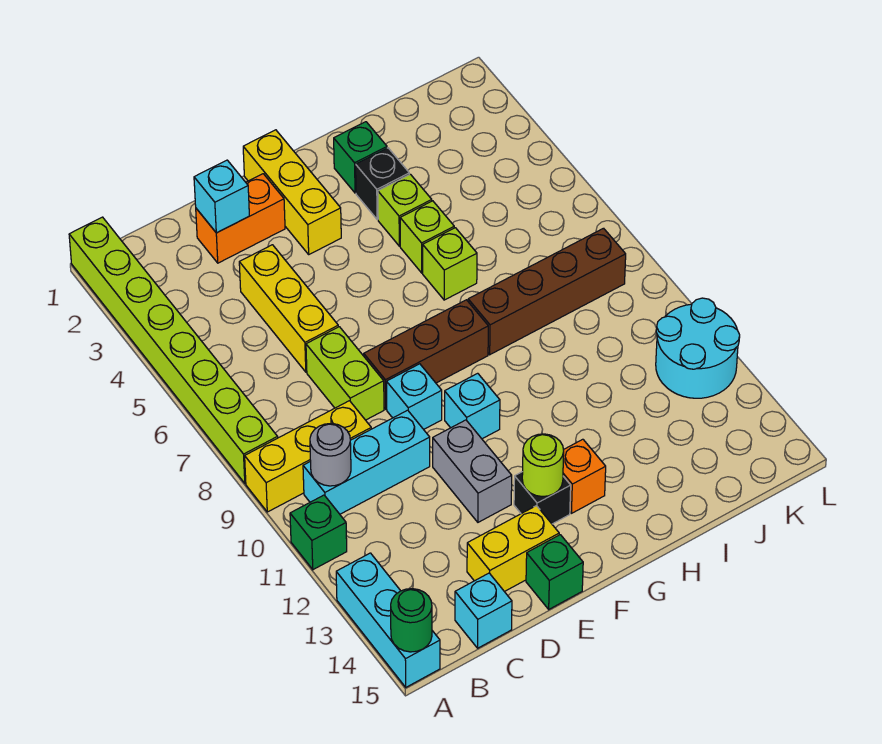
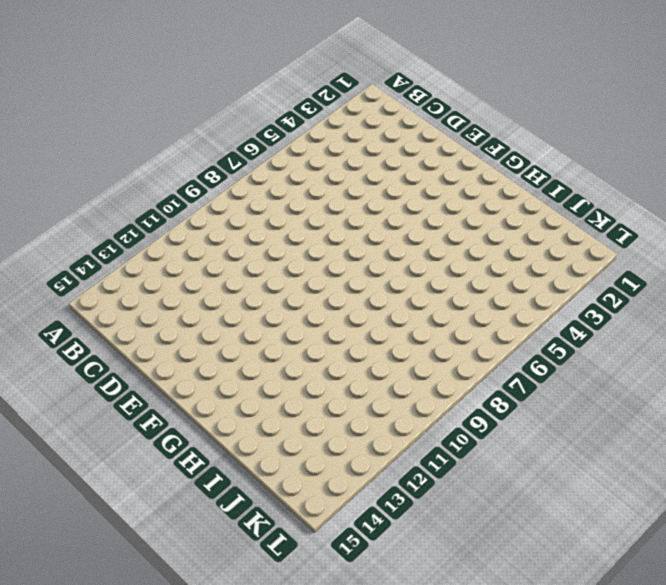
none -> lime 1x8 brick [69,217,278,483]
none -> yellow 1x3 brick [245,401,371,512]
none -> green 1x1 brick [290,495,347,570]

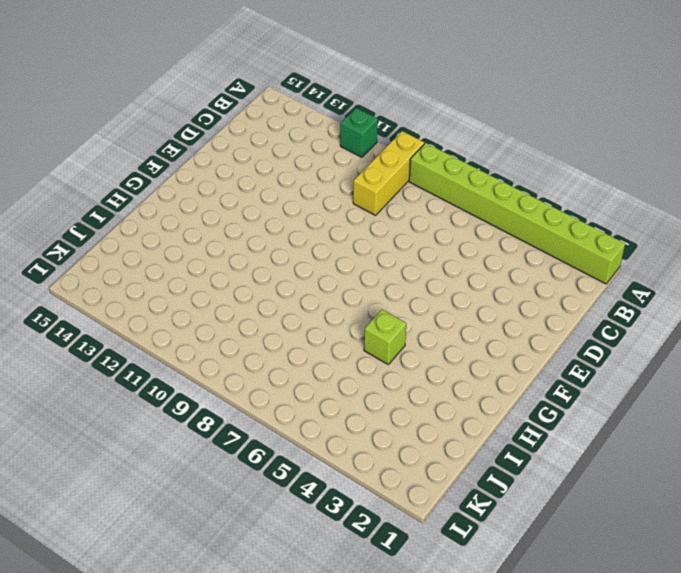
none -> cyan 1x3 brick [336,553,440,687]
none -> cyan 1x3 brick [303,410,430,514]
none -> cyan 1x1 brick [455,573,512,648]

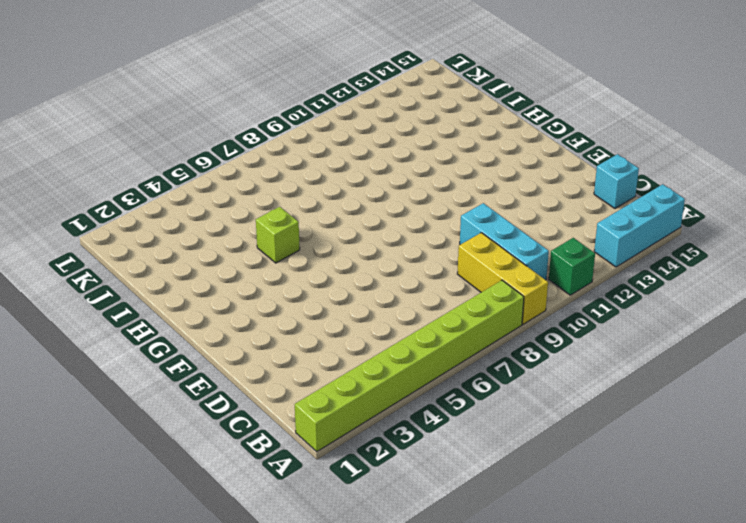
none -> orange 1x2 brick [196,174,285,263]
none -> yellow 1x3 brick [239,245,338,372]
none -> lime 1x2 brick [306,327,384,420]

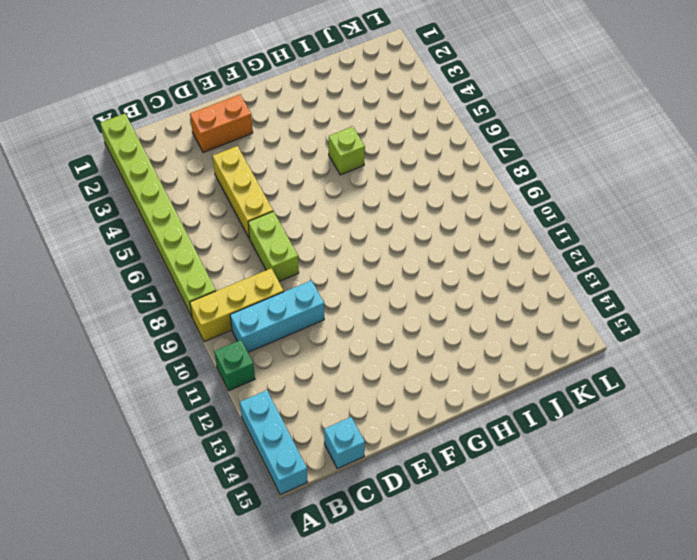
none -> yellow 1x2 brick [467,506,559,592]
none -> brown 1x3 brick [364,300,488,409]
none -> cyan 1x1 brick [386,364,442,429]

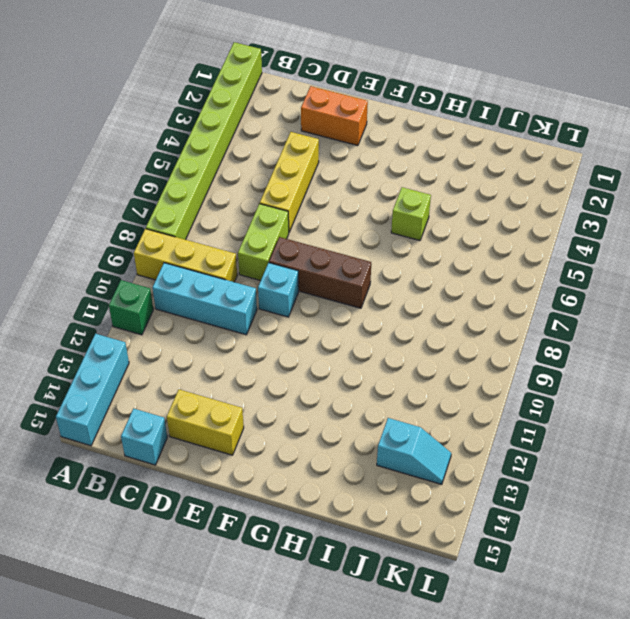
cyan 1x2 slope [377,418,451,484] -> none
none -> grey 1x2 brick [433,420,512,522]
none -> green 1x1 brick [526,535,583,609]
none -> yellow 1x3 brick [243,130,341,254]

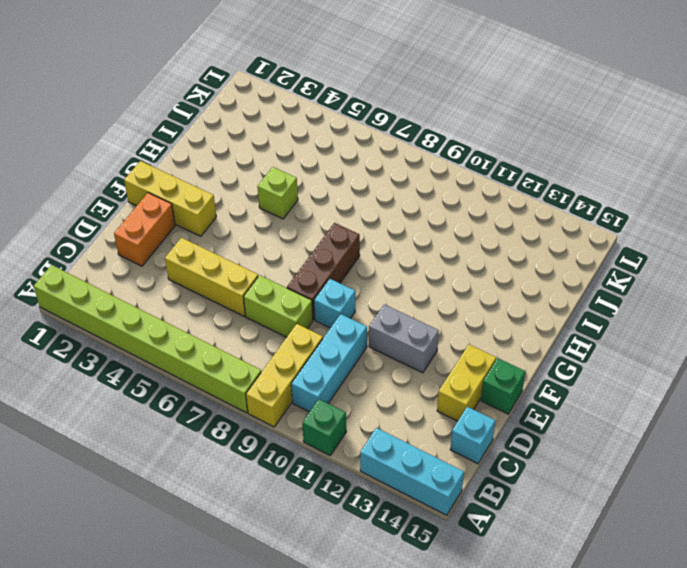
none -> cyan 1x1 brick [445,373,500,439]
none -> black 1x1 brick [514,472,571,524]
none -> orange 1x1 brick [563,439,606,513]

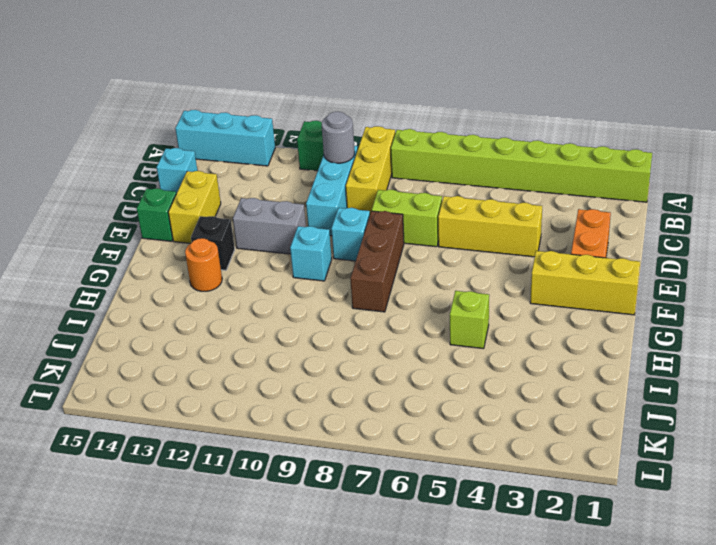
orange 1x1 round brick [185,238,222,291] -> orange 1x1 brick [563,439,606,513]
none -> green 1x1 brick [334,122,387,193]
none -> black 1x1 brick [356,148,409,220]
none -> lime 1x1 brick [378,174,432,246]

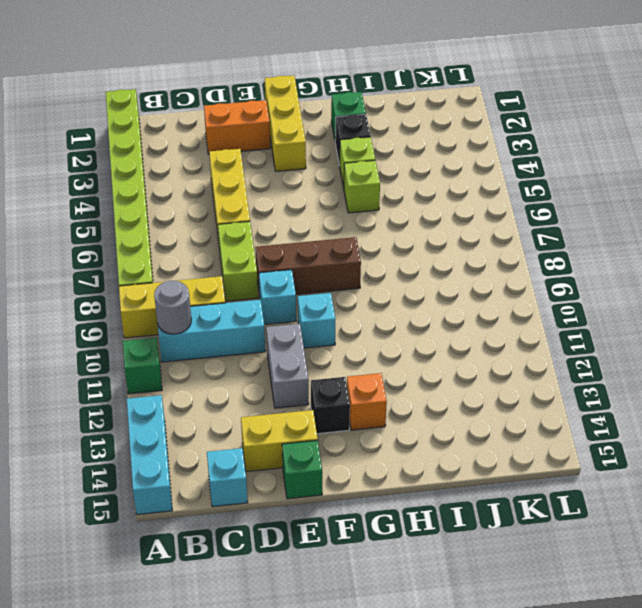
none -> lime 1x1 brick [423,228,477,300]
none -> brown 1x4 brick [468,228,626,355]
none -> cyan 2x2 round brick [656,298,740,398]

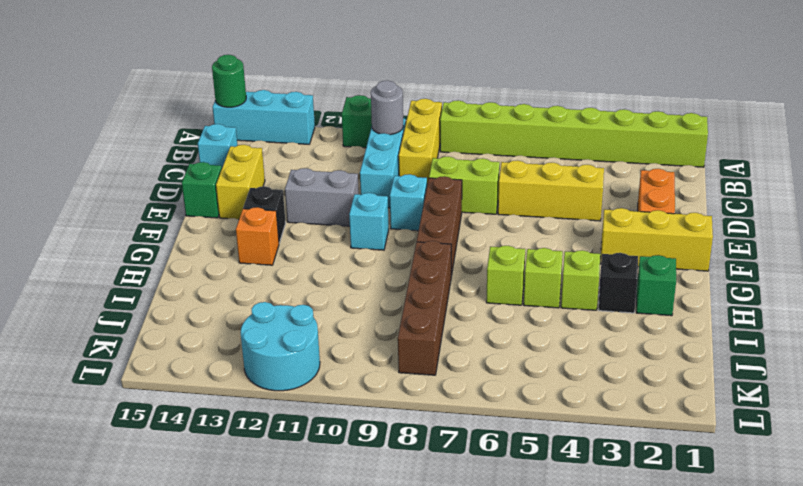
none -> cyan 1x1 brick [194,160,249,233]
none -> lime 1x1 round brick [522,434,564,496]

